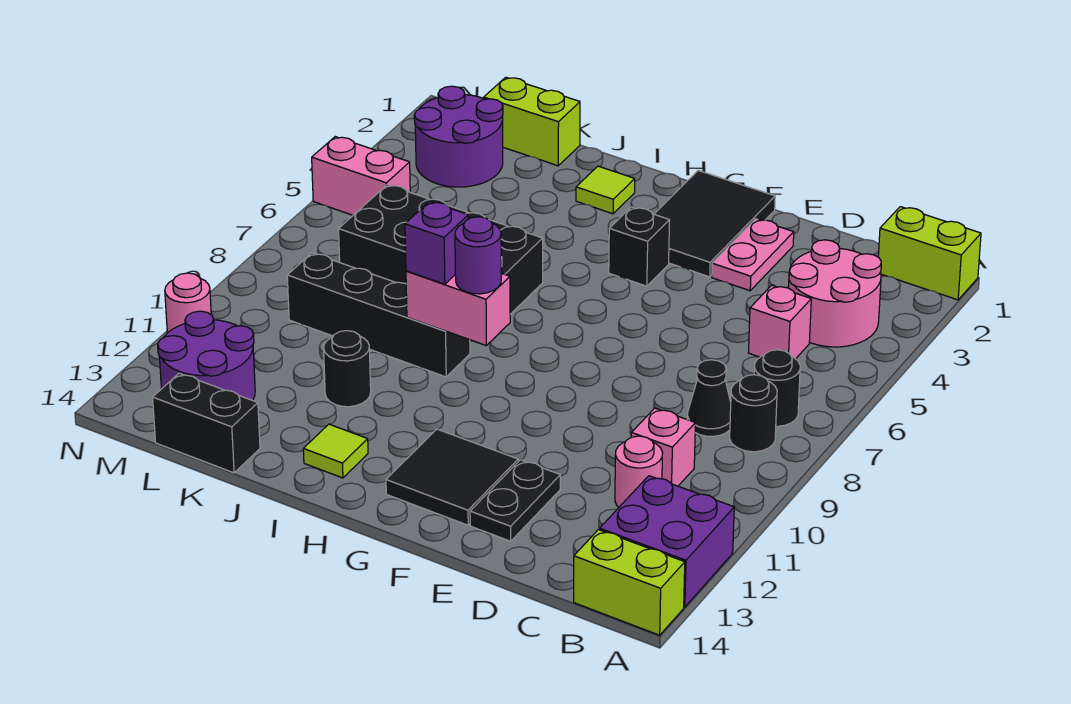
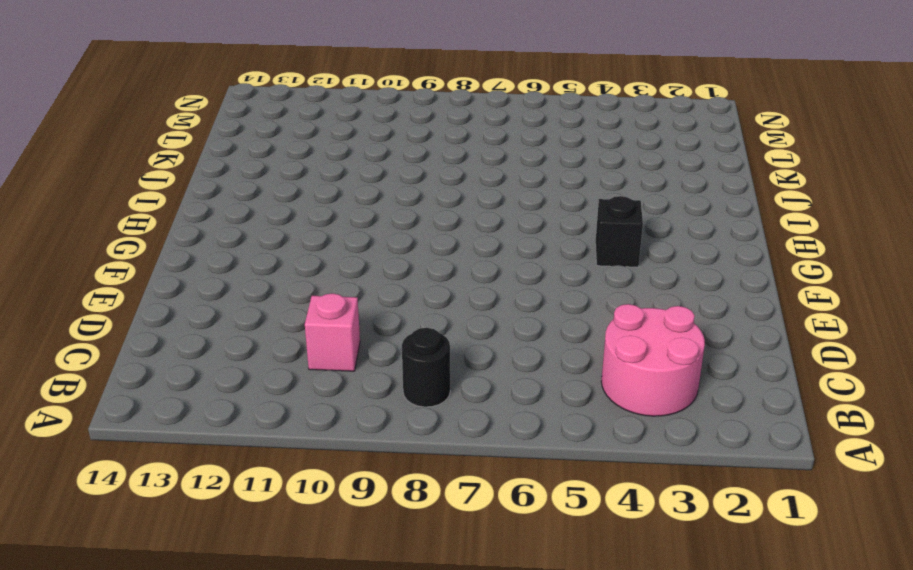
none -> lime 1x2 brick [878,207,981,300]
none -> purple 2x2 brick [600,476,734,607]
none -> lime 1x2 brick [574,530,685,635]

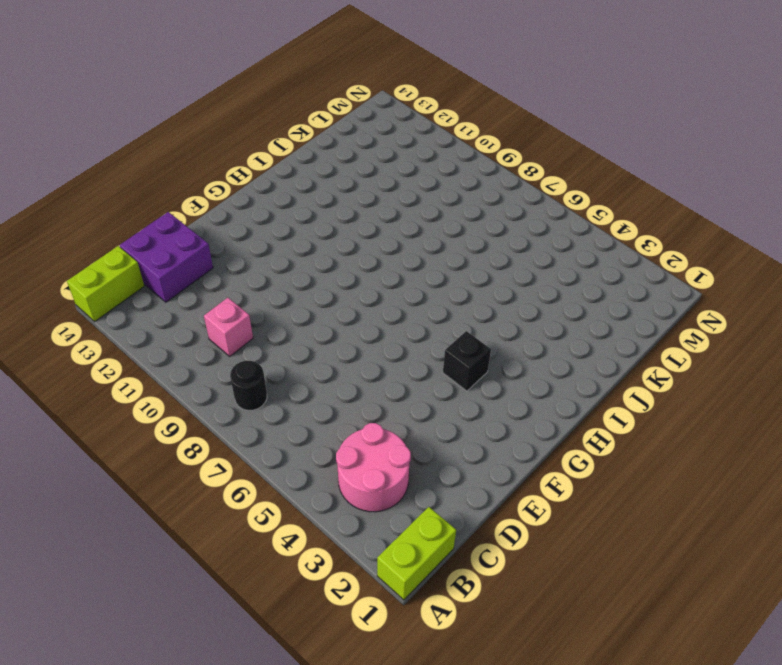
purple 2x2 brick [120,212,213,302] -> purple 2x2 brick moved to [600,476,734,607]
none -> black 1x1 round brick [754,350,800,426]
none -> pink 1x1 brick [748,285,811,359]
none -> black 1x1 cone [687,360,731,436]

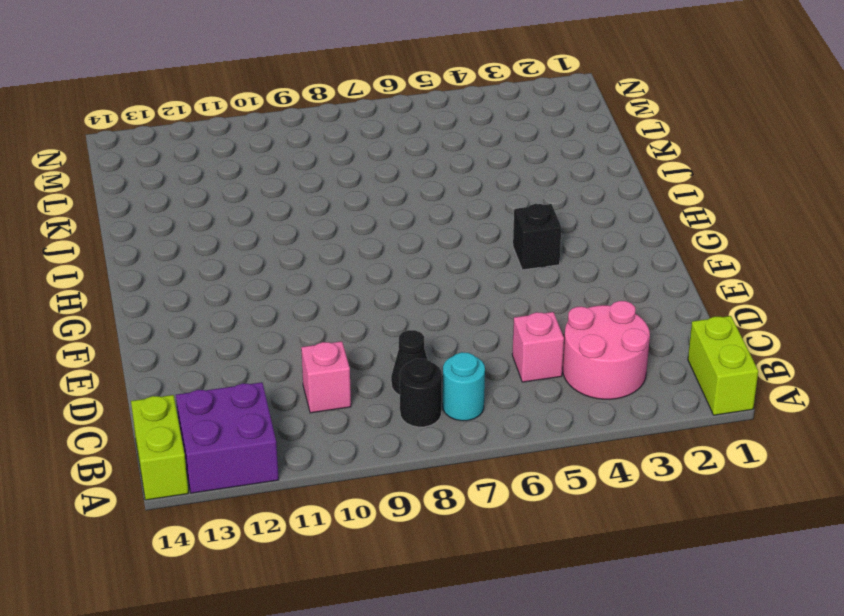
cyan 1x1 round brick [443,352,485,421] -> black 1x1 round brick [754,350,800,426]
none -> pink 1x1 round brick [615,436,663,507]
none -> pink 1x2 plate [712,219,794,291]
none -> black 1x2 plate [470,460,560,541]

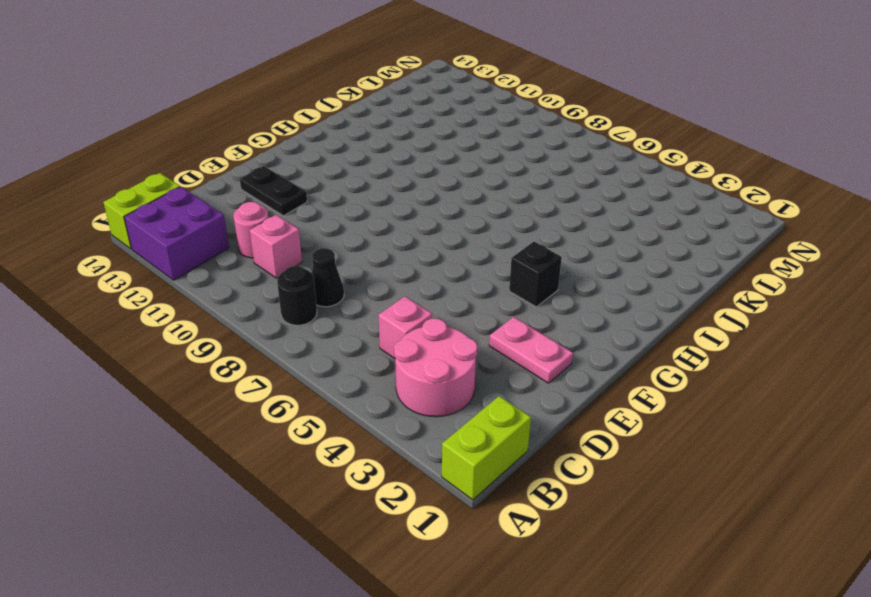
none -> black 1x1 round brick [754,350,800,426]
none -> black 2x3 tile [654,171,775,277]
none -> black 2x2 tile [386,429,518,525]

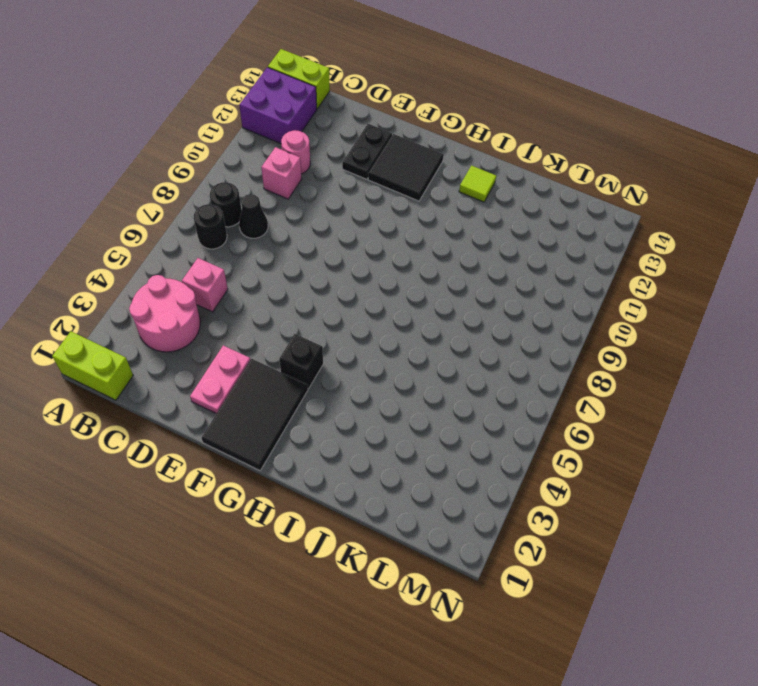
none -> lime 1x1 tile [576,166,635,214]
none -> black 2x4 brick [339,185,543,314]
none -> black 1x4 brick [287,253,470,377]

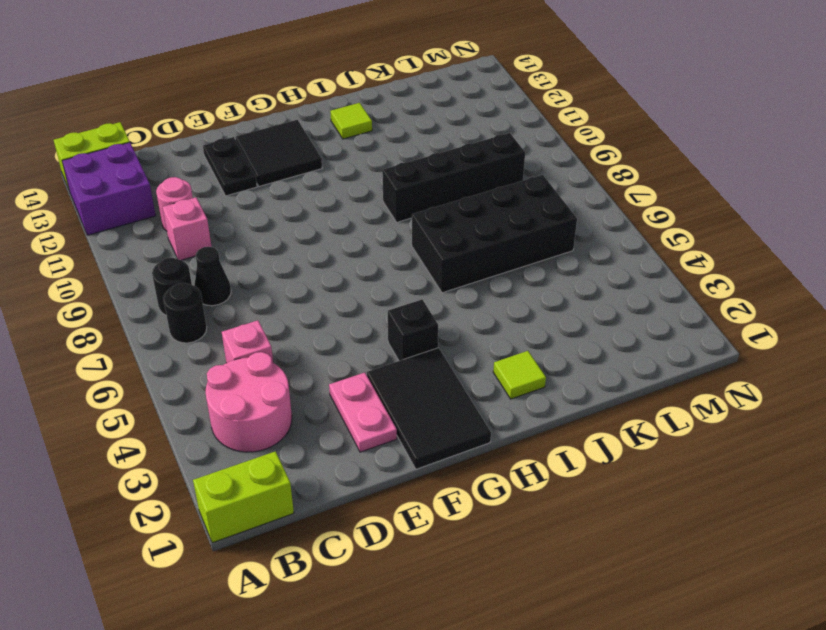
none -> black 1x1 round brick [324,331,371,407]
none -> lime 1x2 brick [484,77,580,166]
none -> black 1x2 brick [153,373,260,473]

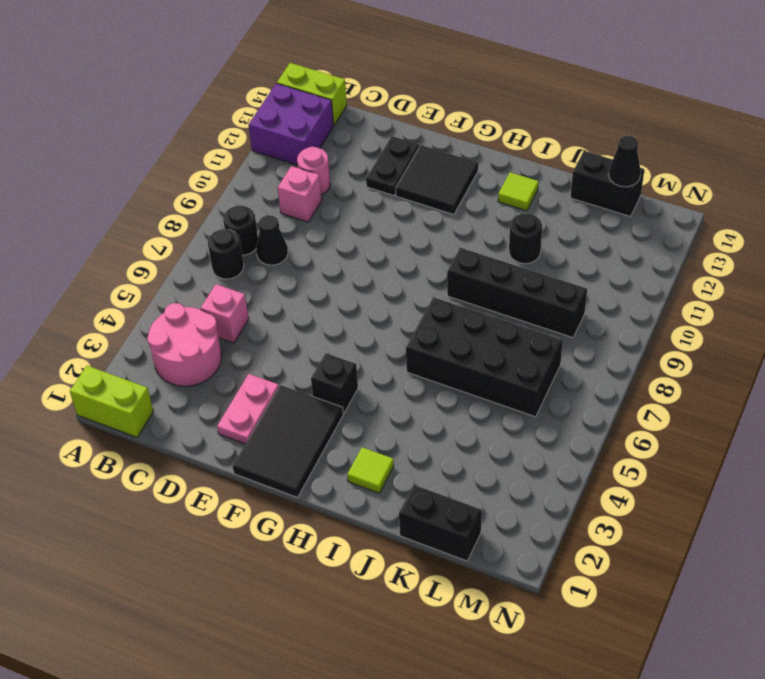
black 1x2 brick [399,485,482,561] -> lime 1x2 brick [484,77,580,166]
black 1x1 cone [609,136,641,187] -> none
none -> purple 2x2 round brick [414,86,503,187]
none -> purple 2x2 round brick [158,311,255,401]
none -> pink 1x2 brick [312,137,410,215]

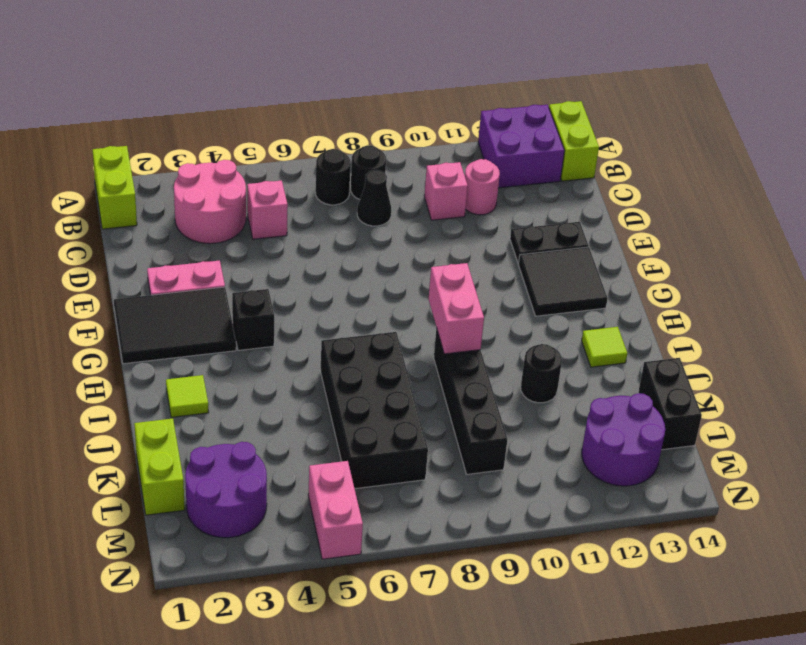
none -> pink 1x1 round brick [165,273,211,333]
none -> purple 1x1 round brick [455,217,501,294]
none -> purple 1x1 brick [405,201,468,284]

